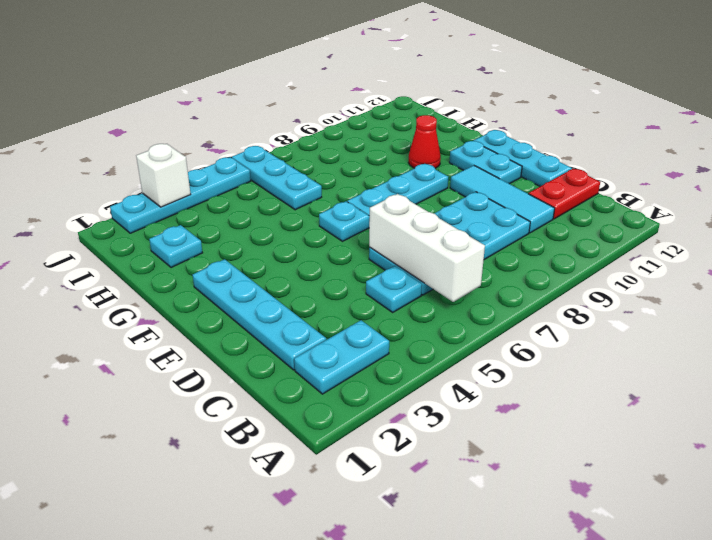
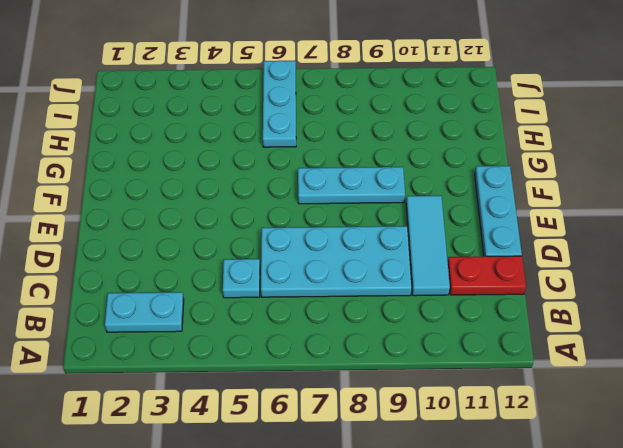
none -> cyan 1x4 plate [193,259,326,370]
none -> cyan 1x2 plate [449,141,522,184]
none -> cyan 1x1 plate [319,201,370,241]

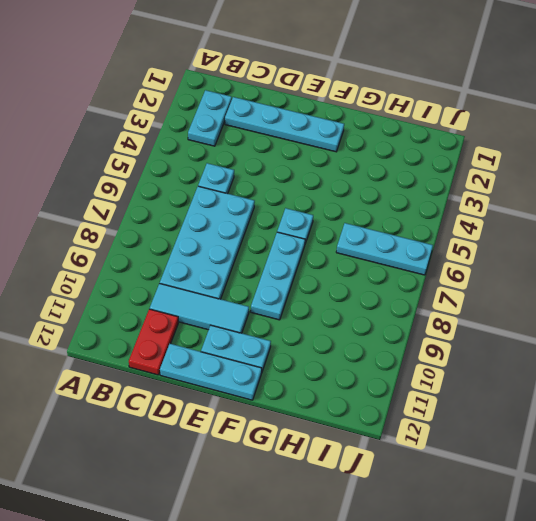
none -> red 1x1 cone [409,115,441,168]
none -> cyan 1x1 plate [149,225,203,268]
none -> cyan 1x4 plate [110,157,251,233]

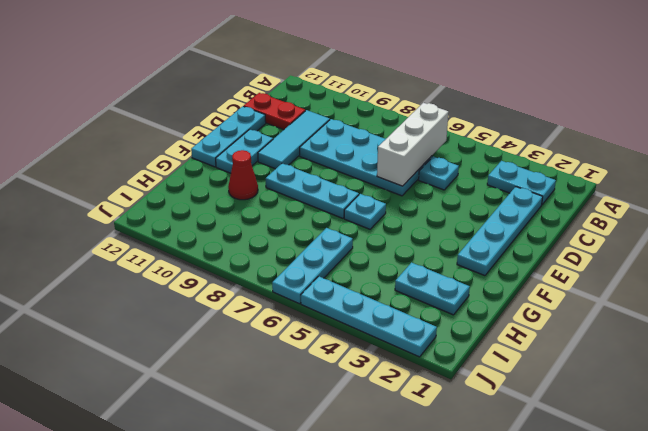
cyan 1x2 plate [395,263,470,315] -> cyan 1x1 plate [149,225,203,268]
none -> white 1x1 brick [136,144,191,207]

